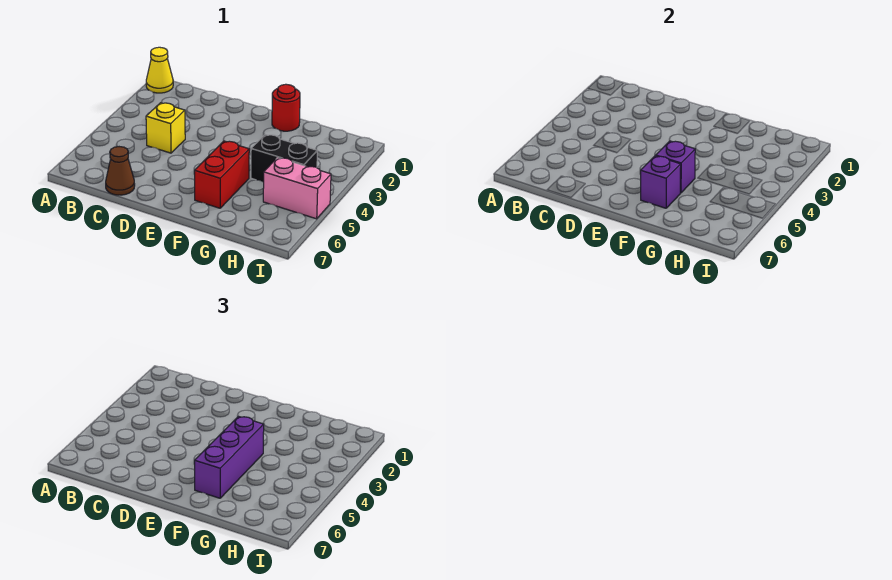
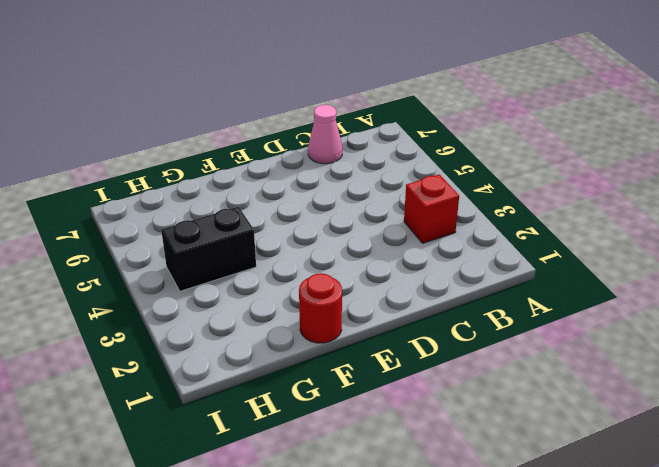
red 1x1 brick [404,174,459,243] -> none
pink 1x1 cone [308,105,342,164] -> brown 1x1 cone [106,147,135,195]
none -> yellow 1x1 cone [146,47,173,93]
none -> yellow 1x1 brick [146,103,185,153]

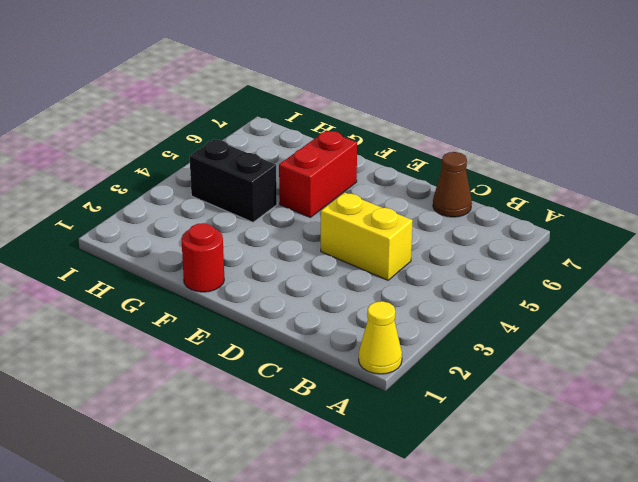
yellow 1x2 brick [321,192,413,280] -> yellow 1x1 brick [146,103,185,153]
none -> pink 1x2 brick [263,158,331,219]
none -> purple 1x1 brick [656,141,695,193]

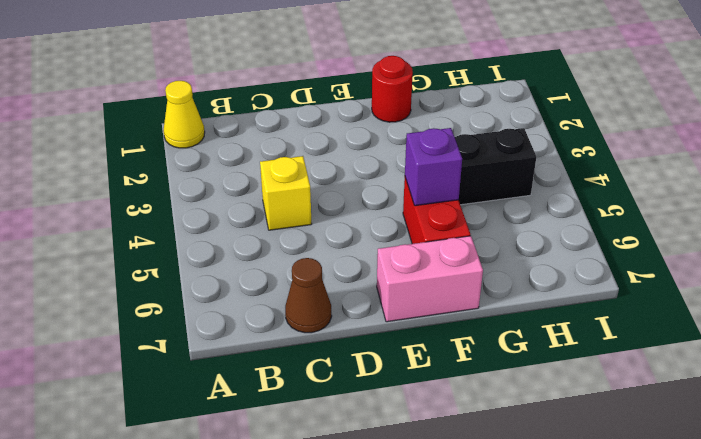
pink 1x2 brick [377,236,483,322] -> pink 1x2 brick moved to [263,158,331,219]
none -> purple 1x1 brick [641,156,681,208]
none -> purple 1x3 brick [195,417,264,498]

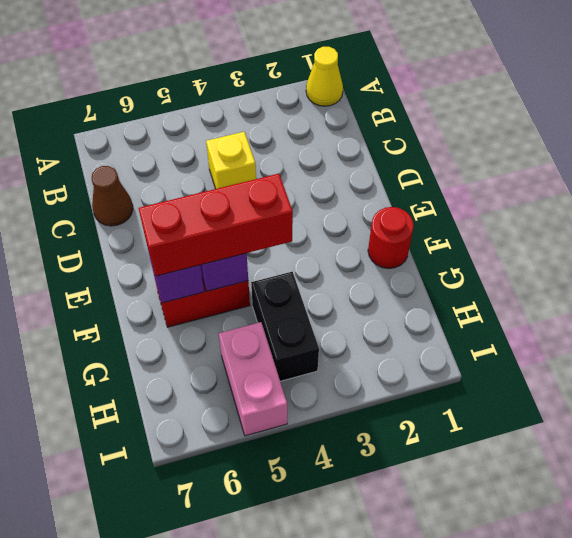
red 1x3 brick [139,174,293,276] -> purple 1x3 brick [195,417,264,498]

